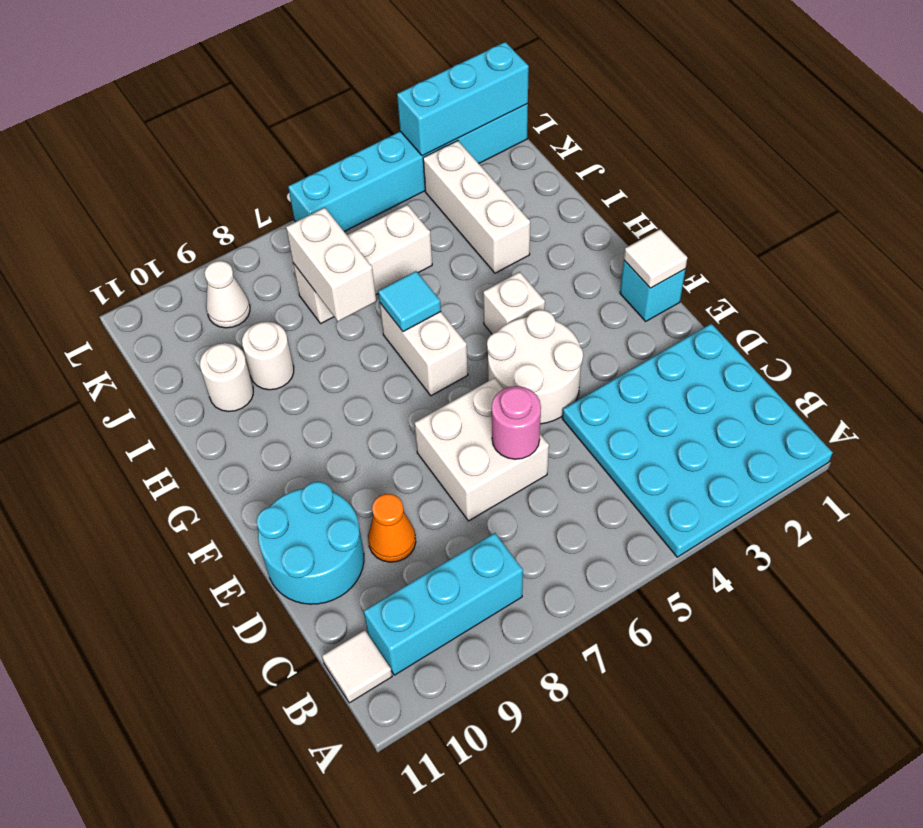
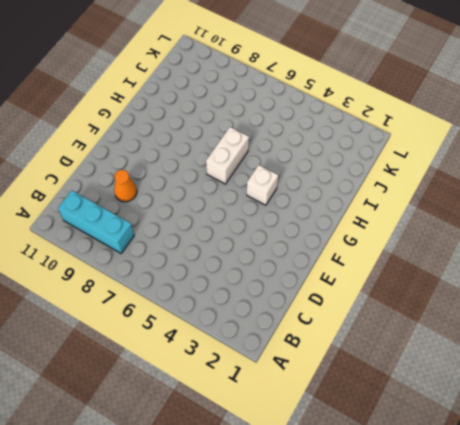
none -> cyan 4x4 plate [562,324,833,557]
none -> white 1x1 tile [322,630,392,703]
none -> white 2x2 brick [414,378,549,521]

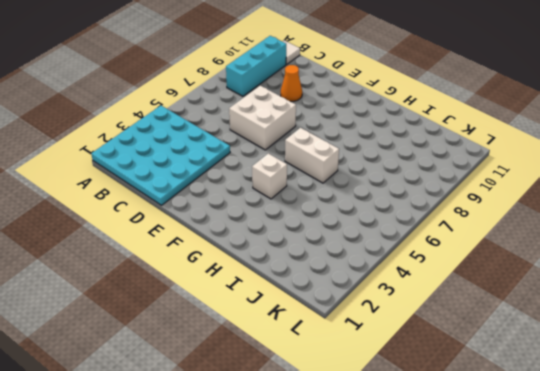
none -> cyan 2x2 round brick [256,482,364,604]
none -> white 2x2 round brick [487,310,583,424]
none -> cyan 1x1 brick [620,260,685,321]

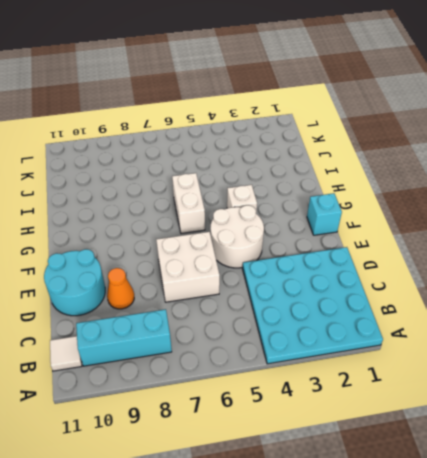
none -> white 1x3 brick [423,141,530,273]
none -> white 1x1 round brick [242,322,294,390]
none -> white 1x1 round brick [200,343,253,412]

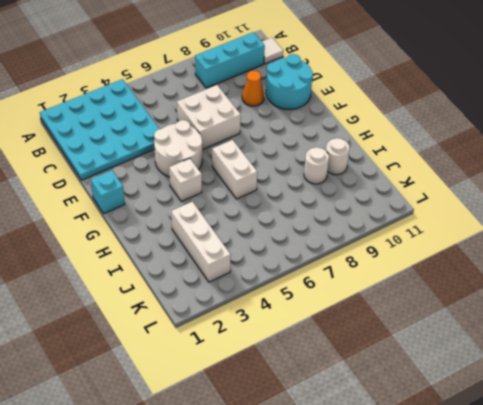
none -> white 1x3 brick [293,205,432,323]
none -> white 1x1 cone [205,261,250,328]
none -> cyan 1x6 brick [288,104,528,232]

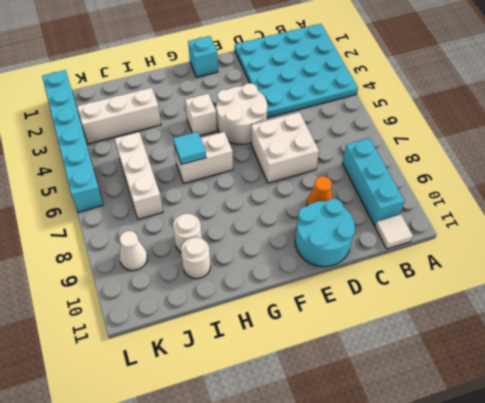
none -> pink 1x1 round brick [492,386,541,459]
none -> white 1x1 tile [624,229,687,288]
none -> white 1x2 brick [286,208,376,321]

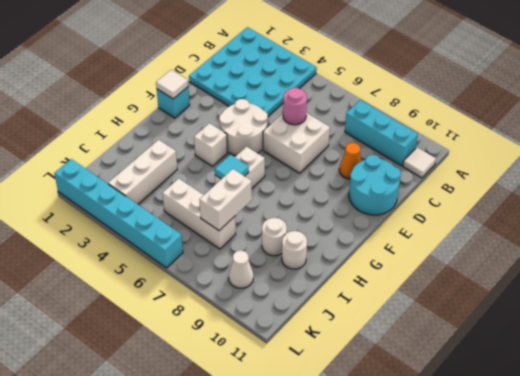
none -> cyan 1x3 brick [397,42,529,156]

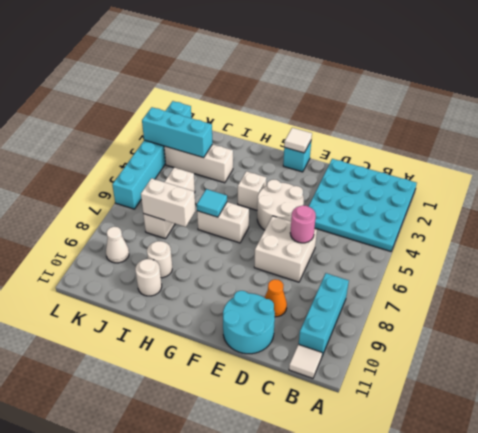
cyan 1x3 brick [142,107,212,158] -> cyan 1x3 brick turned to [397,42,529,156]

